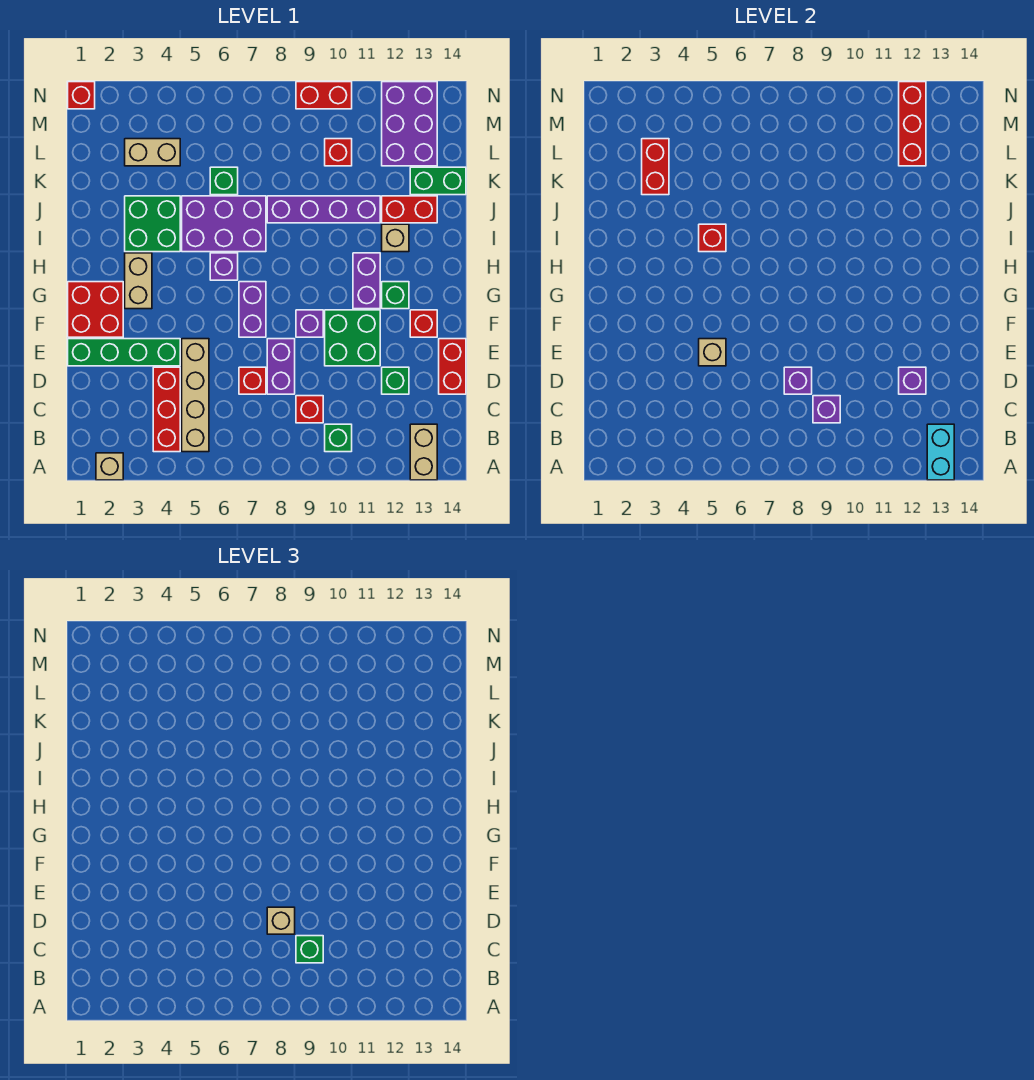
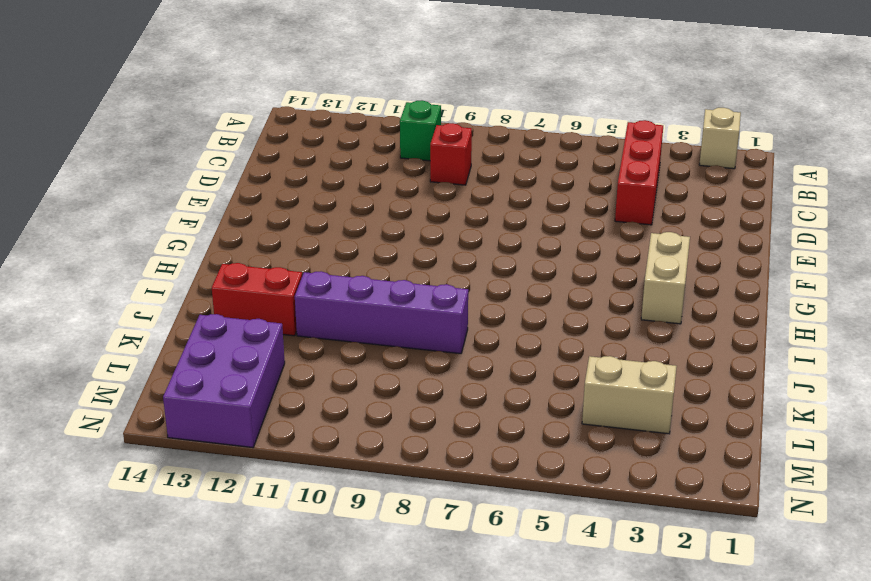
none -> tan 1x2 brick [410,424,437,480]
none -> tan 1x4 brick [182,339,209,452]
none -> red 1x1 brick [239,367,266,394]
none -> purple 1x2 brick [267,339,295,394]

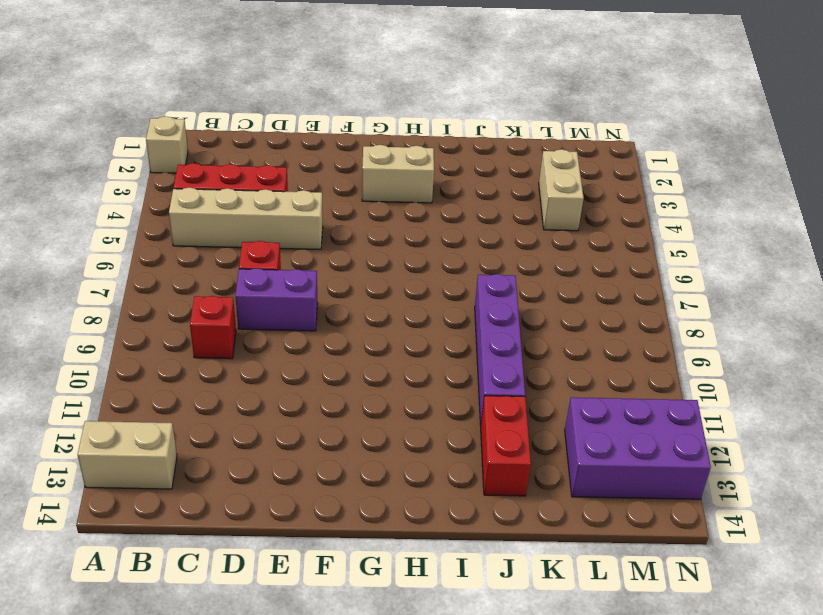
none -> green 1x1 brick [325,424,352,452]
none -> green 1x1 brick [382,367,409,394]
none -> red 1x2 brick [439,339,466,394]
none -> green 1x4 brick [68,339,180,366]

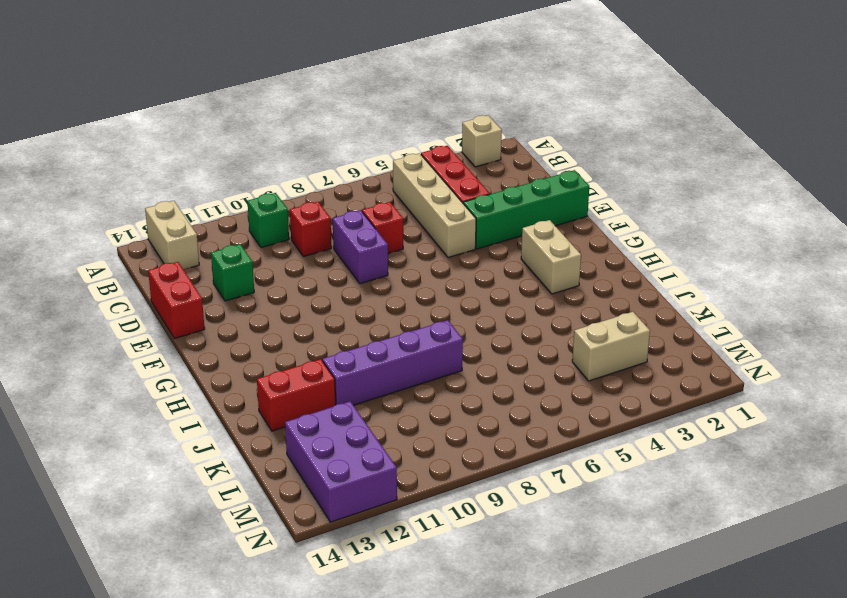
none -> green 2x2 brick [325,310,380,366]
none -> red 2x2 brick [68,282,123,337]
none -> purple 1x2 brick [239,282,266,337]
none -> purple 1x1 brick [296,310,323,337]

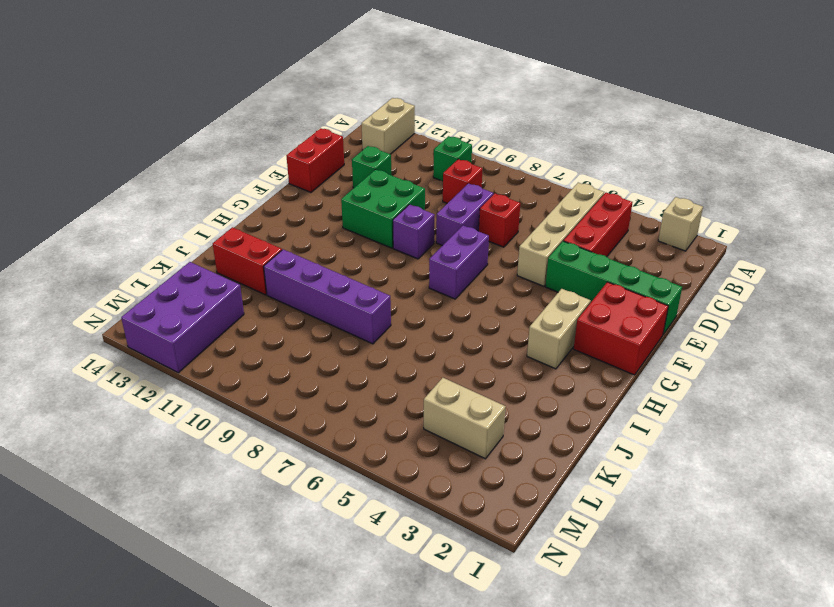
none -> red 1x1 brick [410,310,437,337]
none -> purple 1x2 brick [353,253,380,309]
none -> green 1x1 brick [382,282,409,309]
none -> purple 1x1 brick [210,253,238,280]

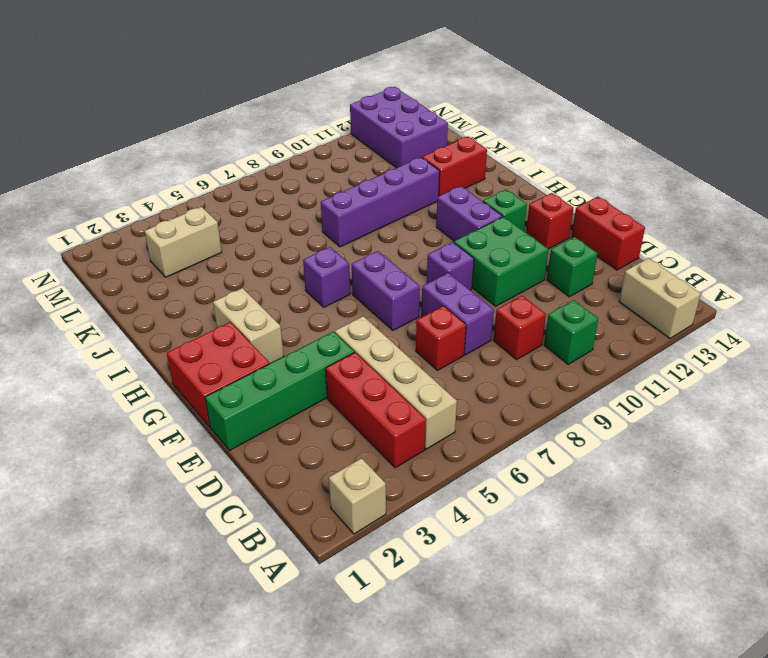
none -> green 2x2 brick [125,196,180,252]
none -> purple 2x3 brick [182,196,266,252]
none -> tan 1x1 brick [382,224,409,252]
none -> green 1x1 brick [210,167,238,195]

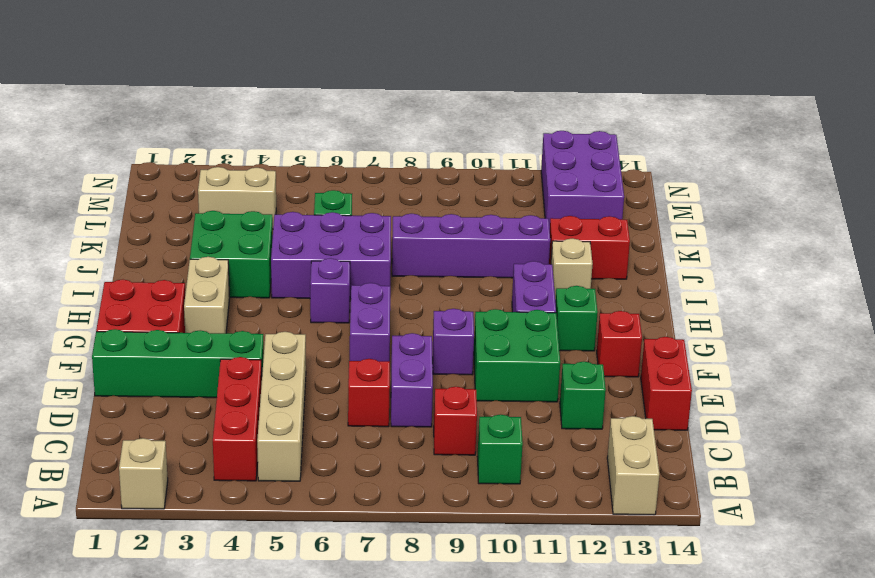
none -> green 1x2 brick [410,167,466,195]
none -> red 1x1 brick [325,139,352,166]
none -> red 1x1 brick [68,82,95,109]
none -> red 1x2 brick [296,82,352,109]

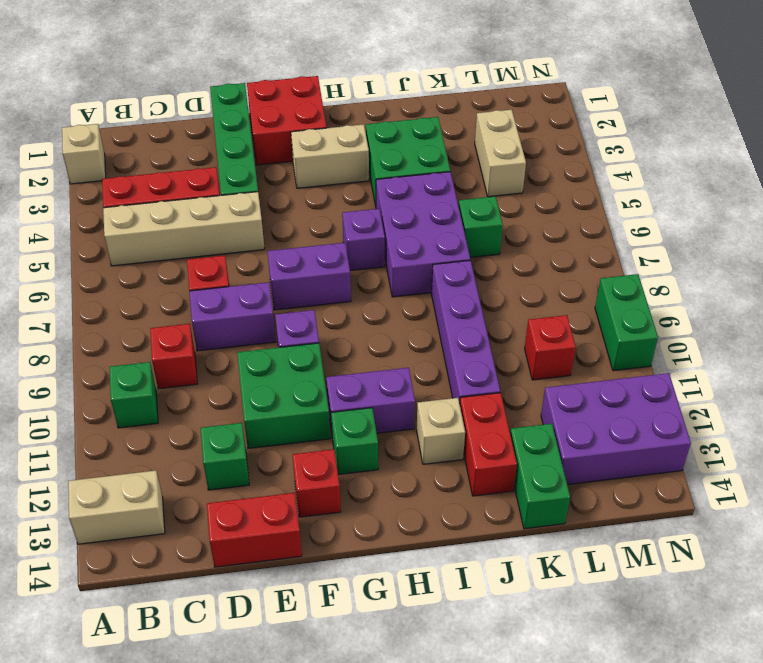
green 1x2 brick [595,274,658,371] -> red 1x2 brick [296,82,352,109]
none -> red 1x1 brick [68,82,95,109]
none -> cyan 1x2 brick [927,424,954,480]
none -> purple 1x1 brick [813,396,840,423]
none -> purple 1x1 brick [784,367,812,394]

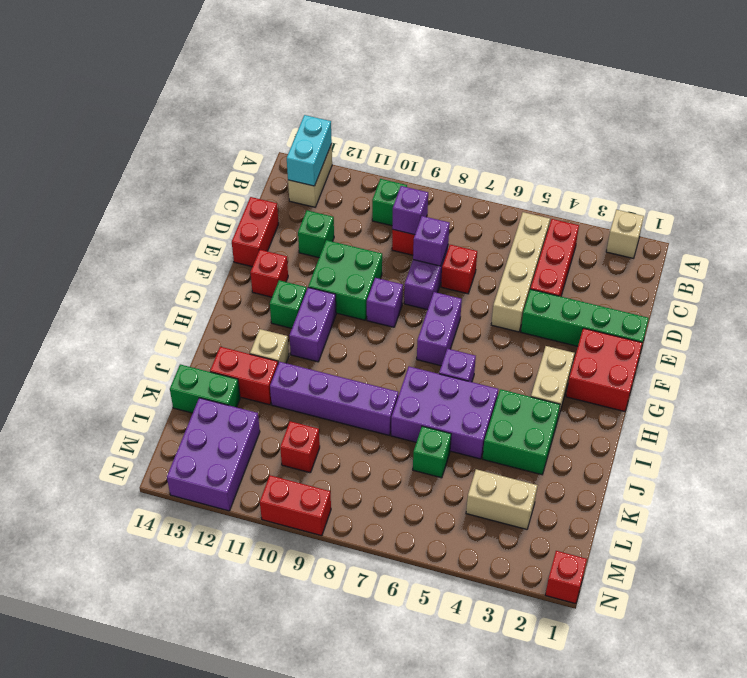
none -> purple 1x1 brick [899,367,926,394]
none -> tan 1x1 brick [699,339,726,366]
none -> red 1x1 brick [699,224,726,252]
none -> red 1x2 brick [642,139,669,195]

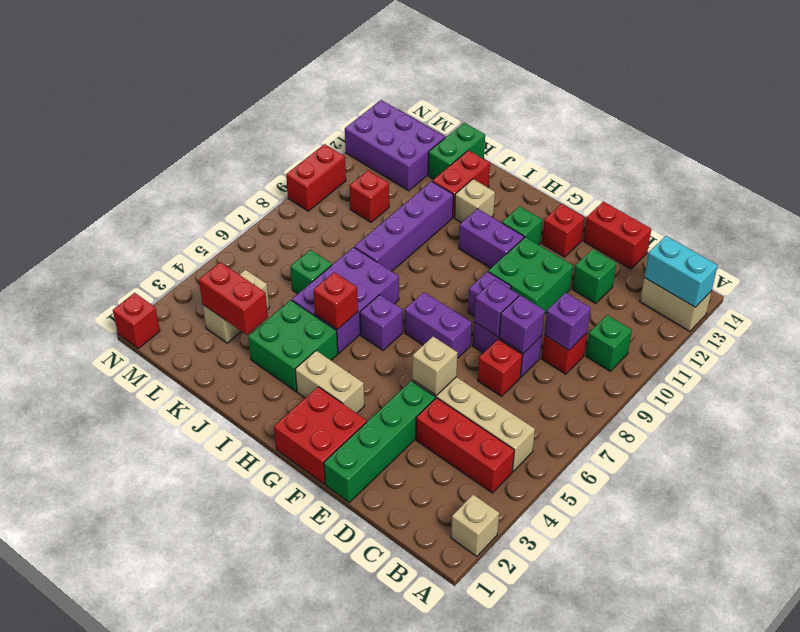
purple 1x1 brick [474,280,519,337] -> purple 1x1 brick moved to [899,367,926,394]
none -> red 1x3 brick [899,82,926,166]
none -> green 1x1 brick [296,936,323,963]
none -> tan 1x1 brick [267,907,295,934]

